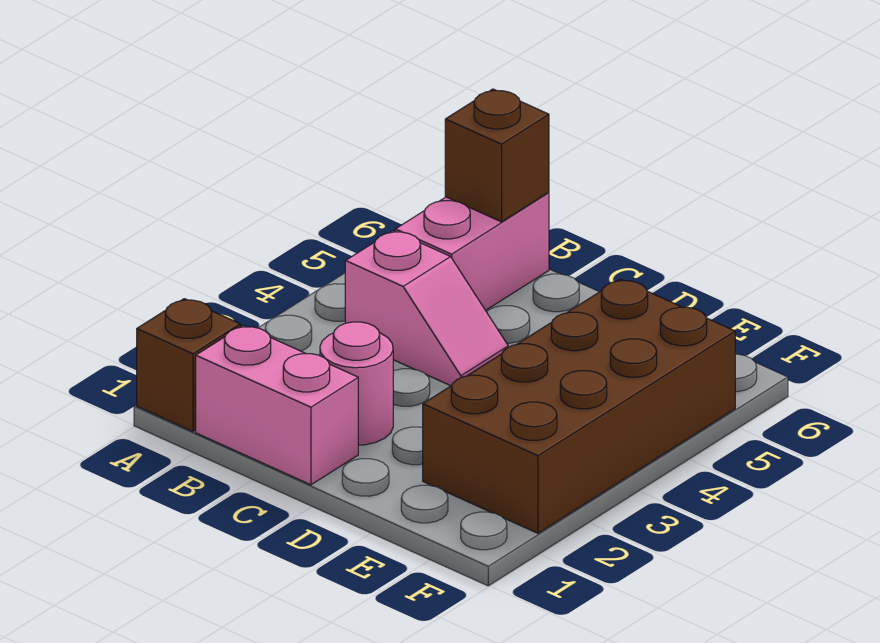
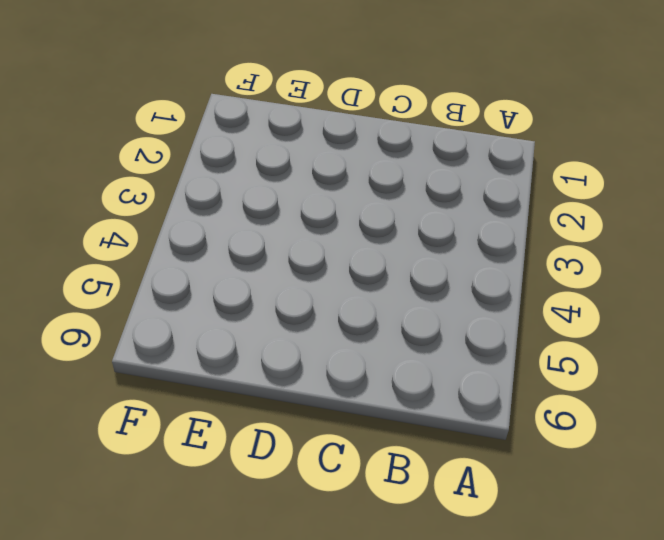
none -> brown 1x1 brick [137,299,240,431]
none -> pink 1x2 brick [196,325,358,485]

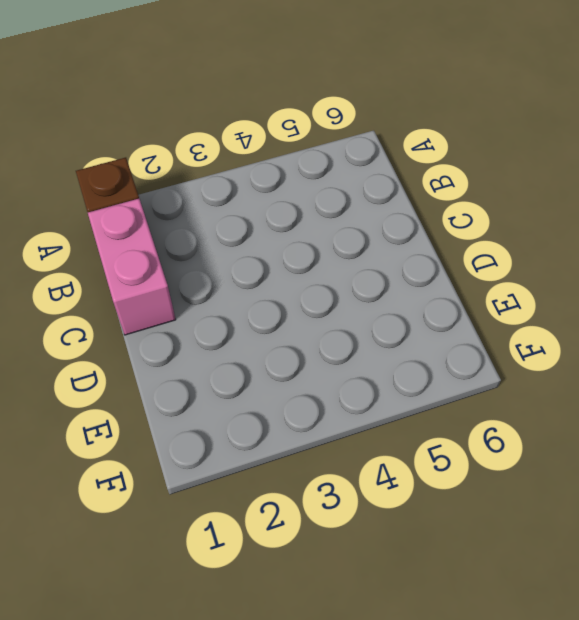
none -> pink 1x2 slope [345,231,508,386]
none -> pink 1x2 brick [395,192,549,310]

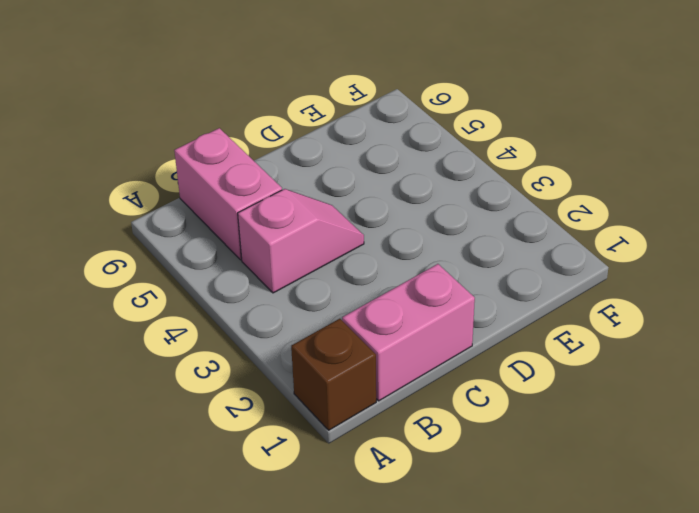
none -> pink 1x1 round brick [320,322,393,445]
none -> brown 2x4 brick [423,279,735,533]

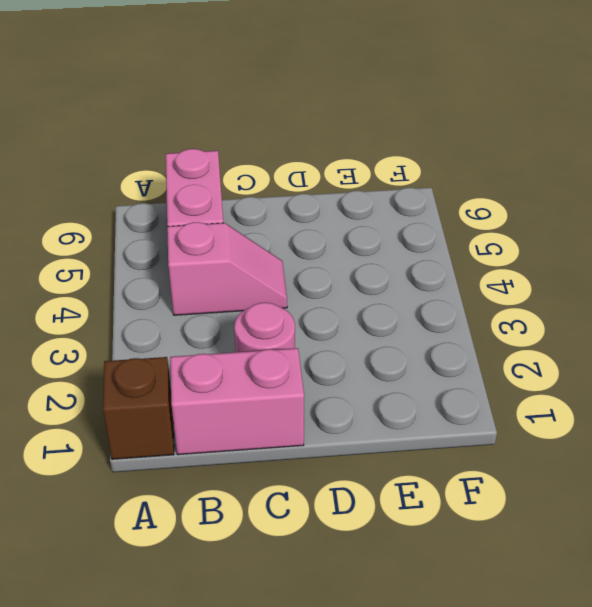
none -> brown 2x4 brick [423,279,735,533]
none -> brown 1x1 brick [445,89,549,222]

